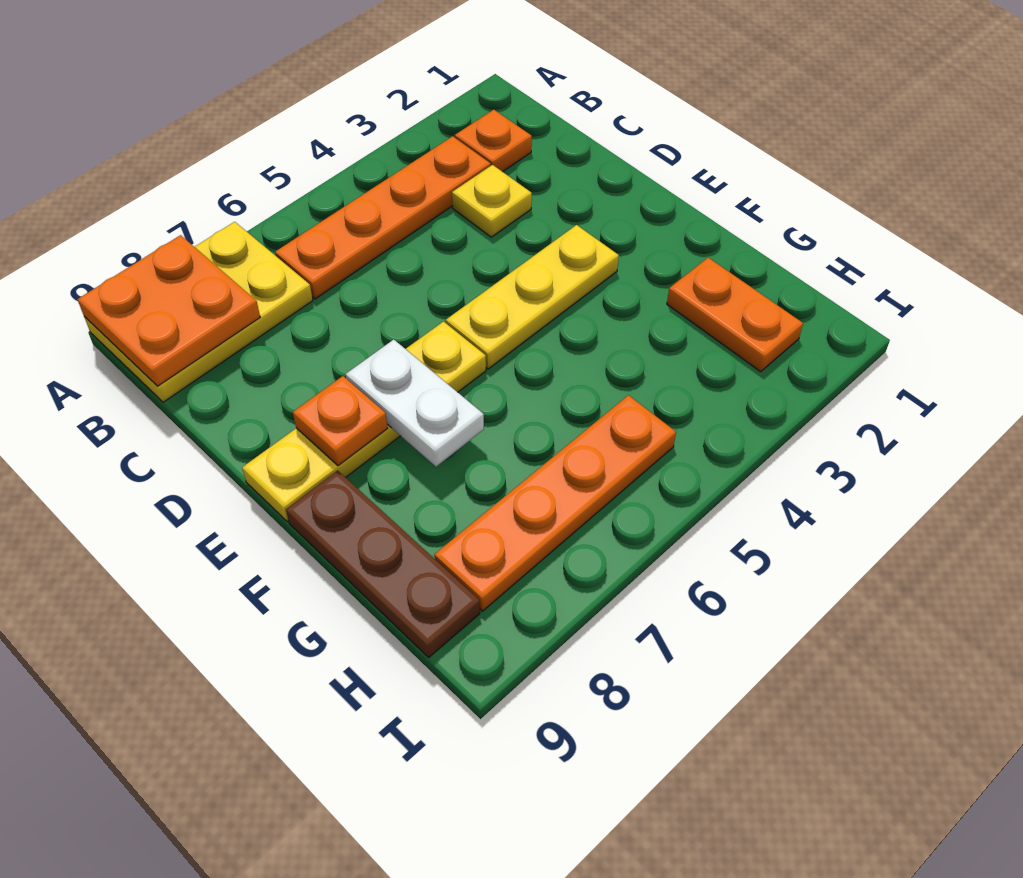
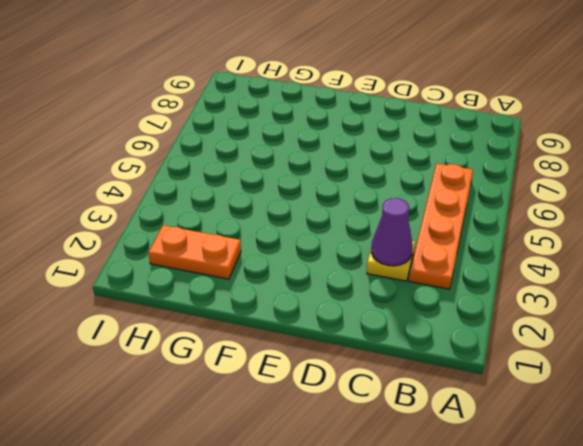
purple 1x1 cone [371,198,413,266] -> none
none -> yellow 2x3 plate [84,222,313,402]
none -> orange 1x1 plate [455,110,532,172]
none -> yellow 1x3 plate [446,225,619,369]

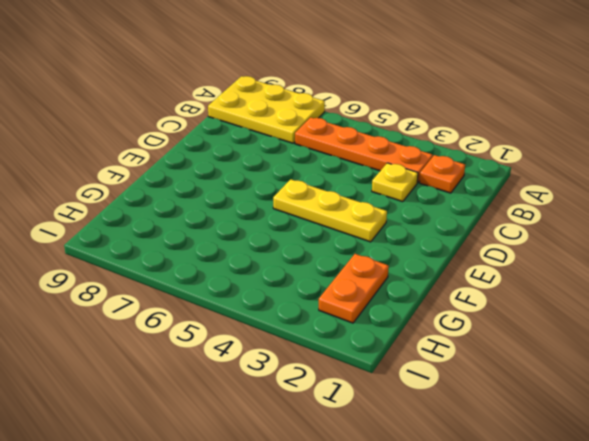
none -> yellow 1x4 plate [242,322,486,522]
none -> brown 1x3 plate [286,470,480,657]
none -> orange 1x4 plate [434,395,676,611]

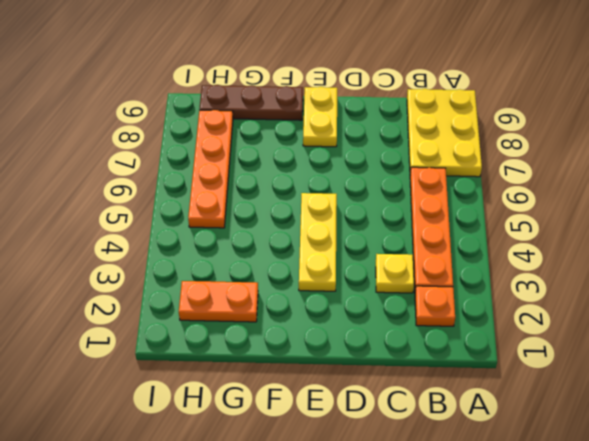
yellow 1x2 plate [303,87,337,147] -> yellow 1x4 plate [242,322,486,522]
none -> orange 2x2 plate [78,235,260,386]
none -> white 1x2 plate [346,339,484,467]
none -> orange 1x1 plate [293,376,388,466]

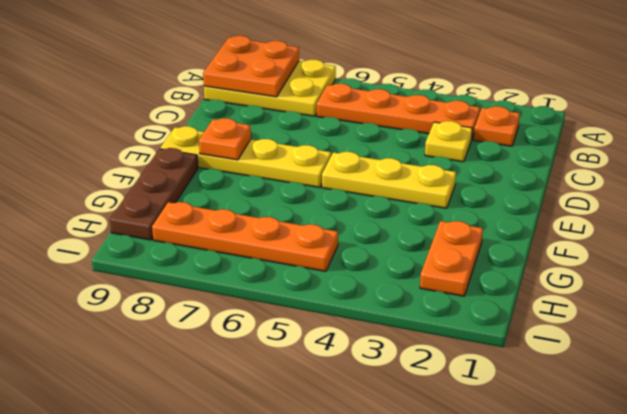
none -> white 1x2 plate [346,339,484,467]

